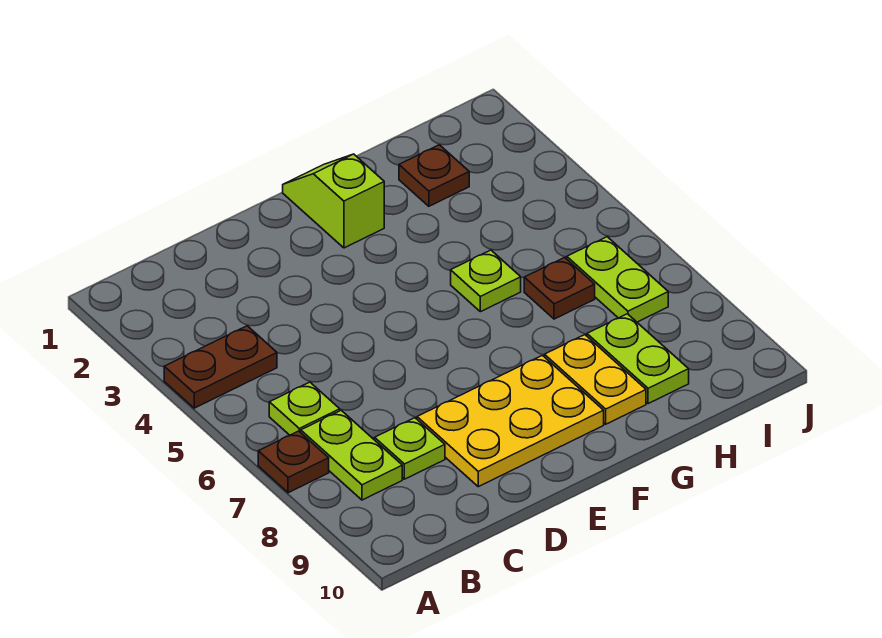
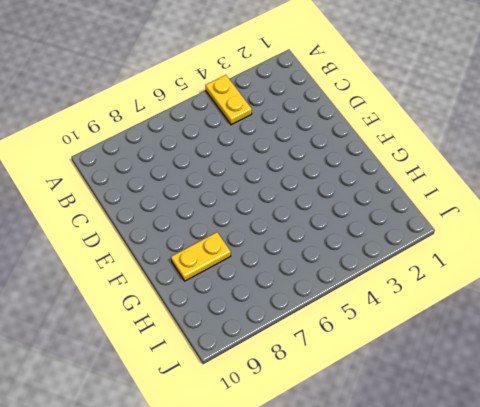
yellow 1x2 plate [205,75,252,125] -> brown 1x2 plate [164,326,277,408]
none -> brown 1x1 plate [258,431,329,493]
none -> lime 1x1 plate [269,382,340,435]
none -> lime 1x2 plate [301,410,402,500]

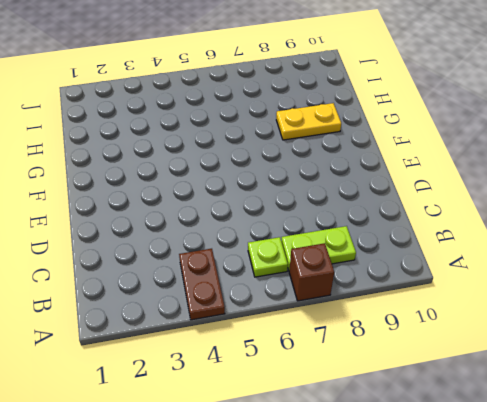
brown 1x1 brick [289,243,334,301] -> brown 1x1 plate [258,431,329,493]
none -> lime 1x1 plate [375,418,445,479]
none -> yellow 2x3 plate [417,355,604,487]
none -> lime 1x2 slope [283,154,384,248]

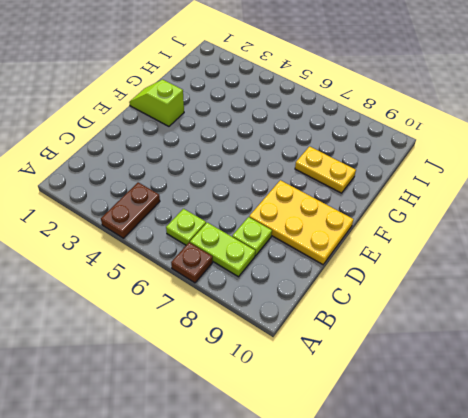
yellow 2x3 plate [249,180,354,264] -> yellow 2x3 plate turned to [417,355,604,487]
none -> lime 1x1 plate [451,250,521,312]
none -> brown 1x1 plate [399,145,469,206]
none -> brown 1x1 plate [524,257,595,319]

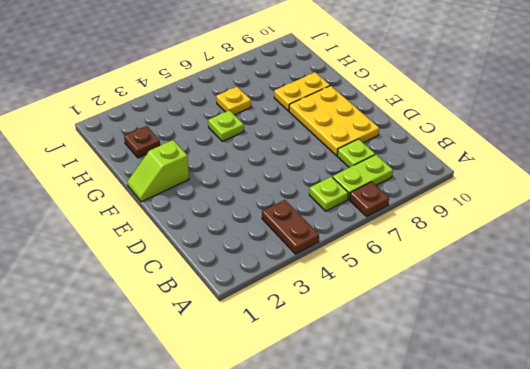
yellow 1x1 plate [216,87,251,115] -> brown 1x1 plate [524,257,595,319]
none -> lime 1x2 plate [587,314,689,404]
none -> lime 1x2 plate [567,237,668,322]

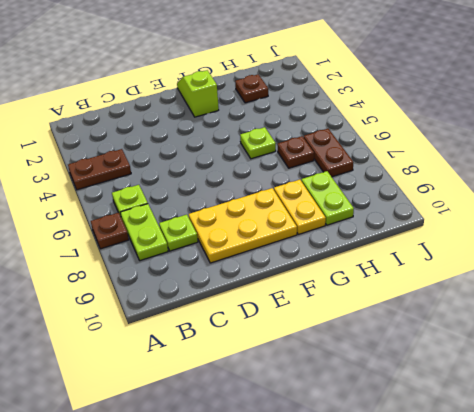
brown 1x2 plate [304,129,353,177] -> lime 1x2 plate [567,237,668,322]

